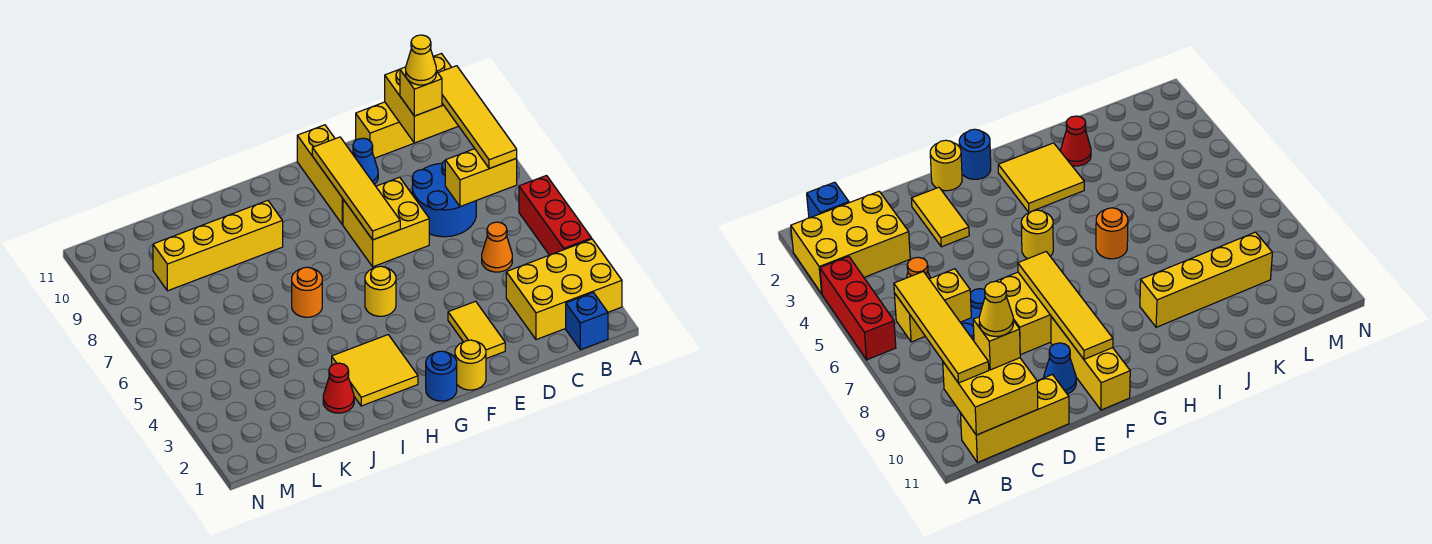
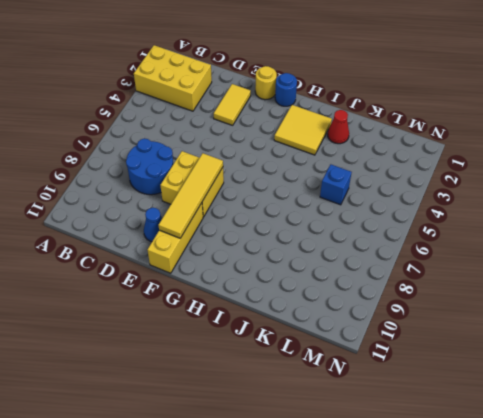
blue 1x1 brick [320,165,352,205] -> blue 1x1 brick moved to [566,293,608,350]
none -> red 1x3 brick [519,176,592,255]
none -> yellow 1x3 brick [356,102,414,158]
none -> orange 1x1 cone [482,222,512,272]

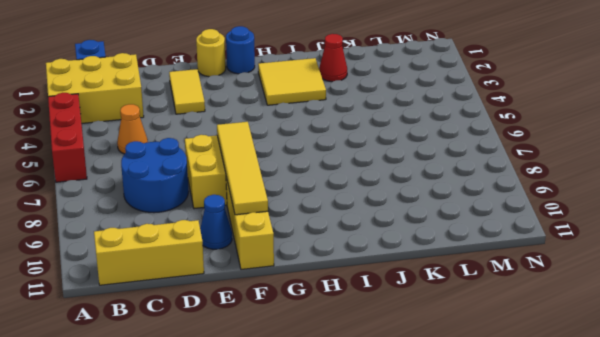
none -> yellow 1x1 round brick [365,266,396,316]
none -> orange 1x1 round brick [292,267,322,317]
none -> yellow 1x4 brick [153,200,283,291]

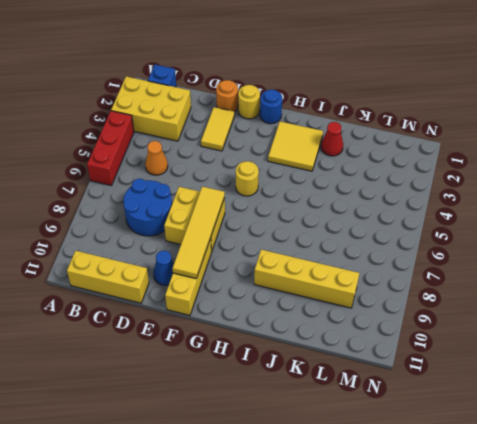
orange 1x1 round brick [216,80,238,112] -> orange 1x1 round brick moved to [292,267,322,317]
none -> yellow 1x2 brick [445,149,517,207]
none -> yellow 2x2 brick [385,54,458,143]
none -> yellow 1x4 tile [438,66,517,169]

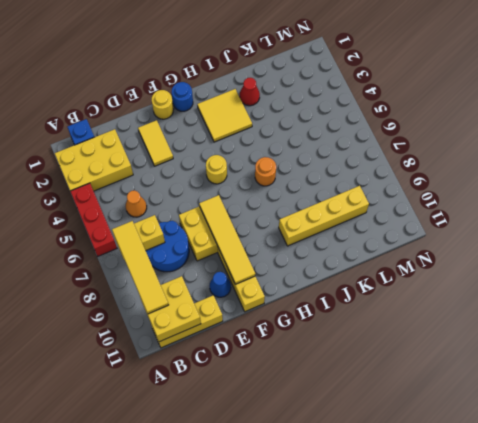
none -> yellow 1x1 brick [400,67,442,116]
none -> yellow 1x1 cone [406,35,436,85]

